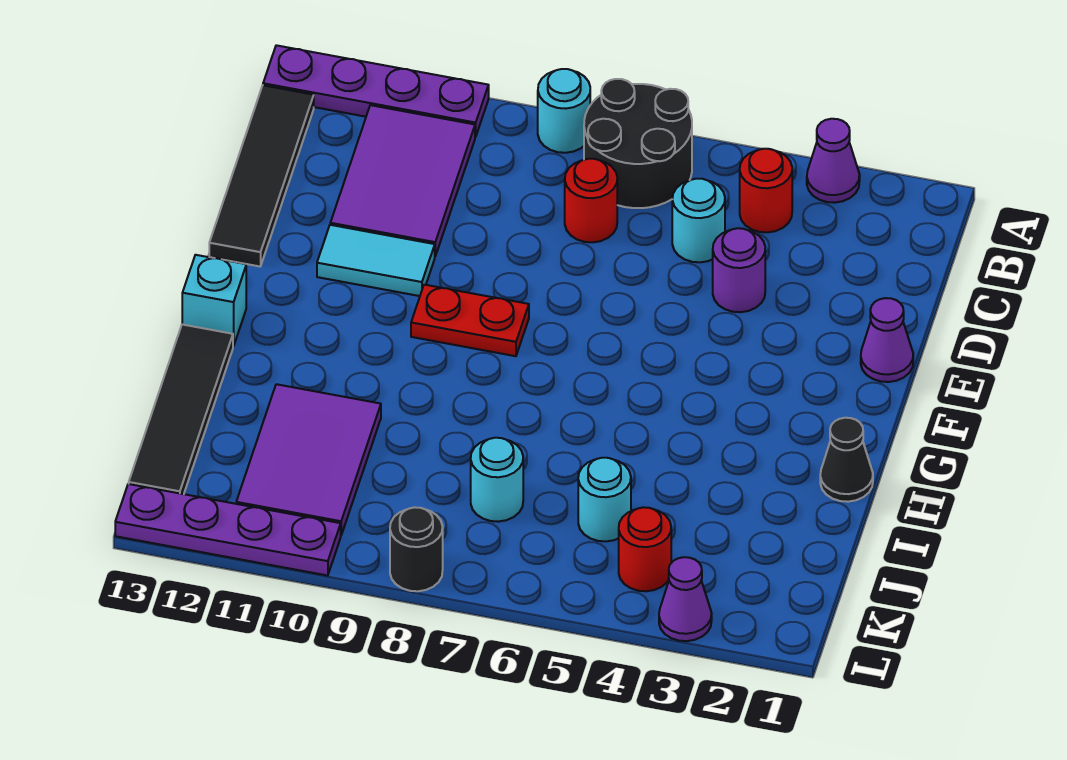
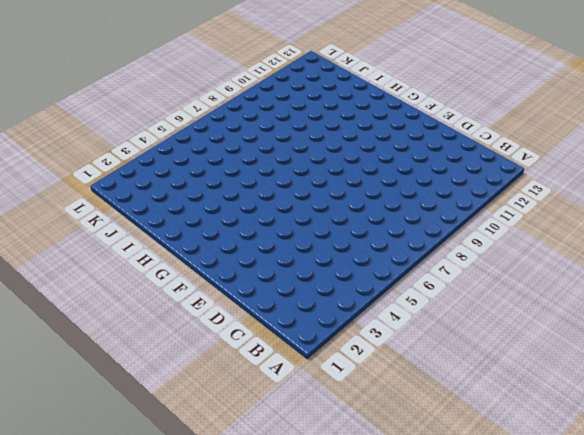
none -> purple 1x1 cone [807,119,860,203]
none -> black 2x2 round brick [584,79,692,208]
none -> cyan 1x1 round brick [538,69,590,153]

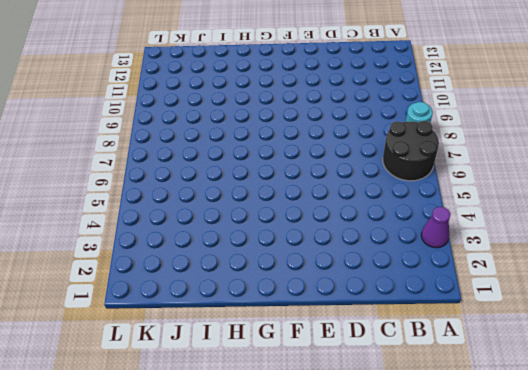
none -> purple 1x4 plate [263,45,489,137]
none -> red 1x1 round brick [740,149,792,232]
none -> purple 2x3 tile [330,105,475,256]

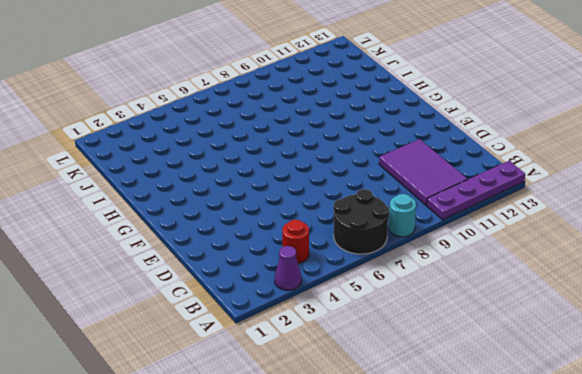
none -> black 1x4 tile [209,85,314,266]
none -> cyan 1x1 round brick [672,179,725,262]
none -> red 1x1 round brick [565,159,617,242]

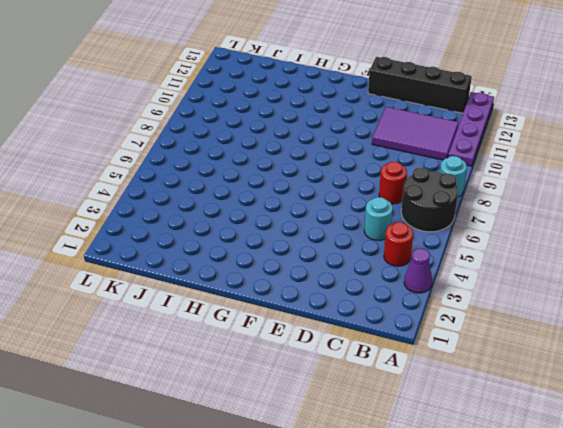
black 1x4 brick [368,57,472,113] -> black 1x4 tile [209,85,314,266]
none -> purple 1x1 round brick [713,228,765,312]
none -> purple 1x1 cone [861,298,913,382]
none -> cyan 1x2 tile [317,225,435,296]

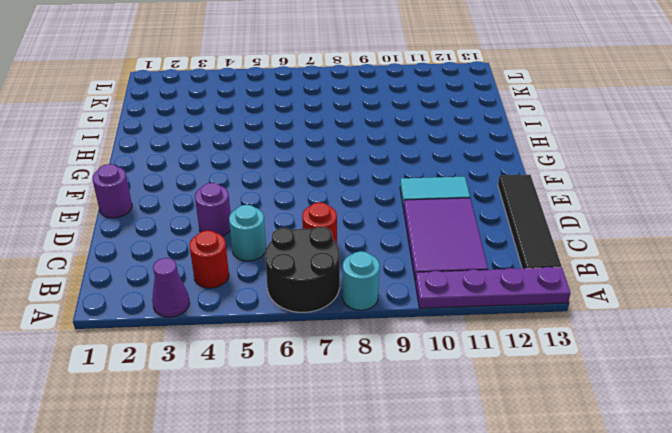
purple 1x1 round brick [93,164,132,218] -> purple 1x1 cone [861,298,913,382]
none -> red 1x2 plate [411,285,529,356]
none -> cyan 1x1 brick [182,255,246,346]
none -> black 1x1 cone [820,418,873,502]

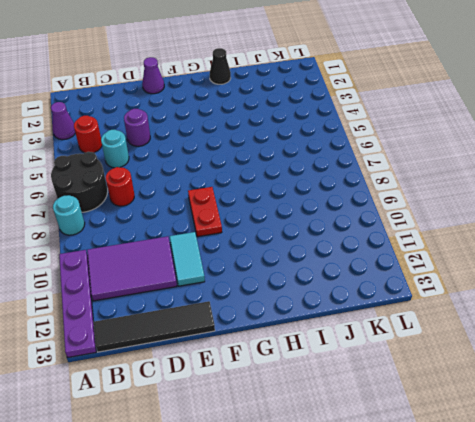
none -> cyan 1x1 brick [182,255,246,346]
none -> black 1x4 tile [129,324,233,494]
none -> purple 2x3 tile [236,384,381,535]

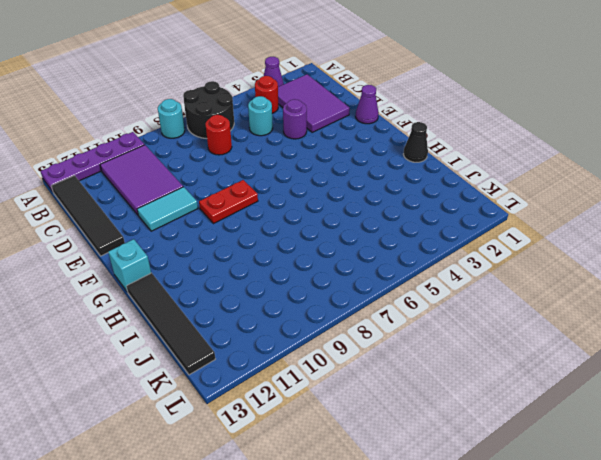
purple 2x3 tile [278,74,350,132] -> purple 2x3 tile moved to [236,384,381,535]
none -> cyan 1x1 round brick [578,458,631,541]
none -> cyan 1x1 round brick [471,438,523,522]
none -> red 1x1 round brick [619,507,671,591]

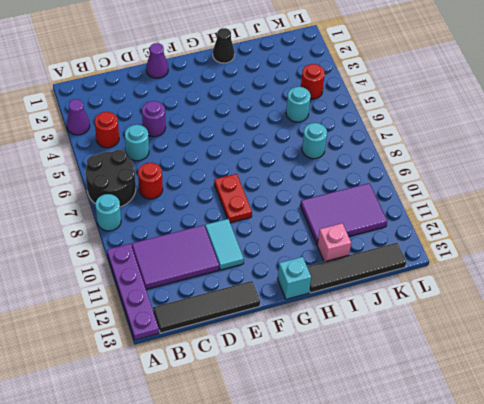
pink 1x1 brick [317,223,351,262] -> none
none -> purple 1x1 cone [659,557,712,641]
none -> black 1x1 round brick [390,507,443,591]
none -> purple 1x4 plate [115,484,341,576]

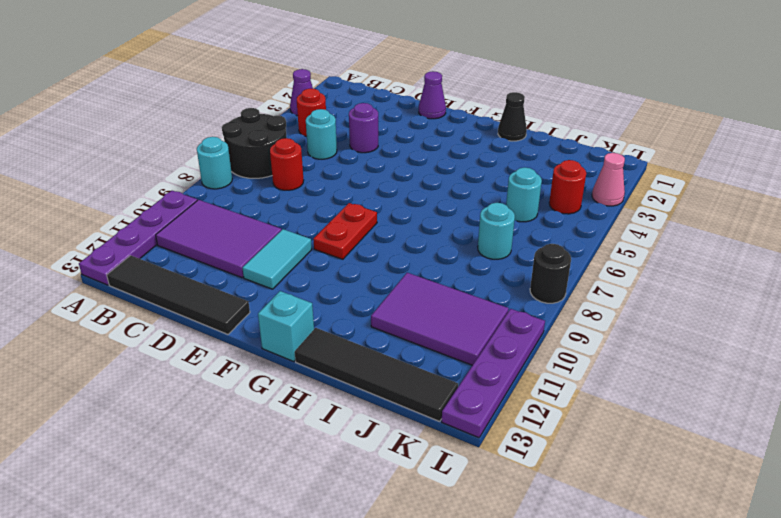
pink 1x1 cone [592,153,625,206] -> purple 1x1 cone [659,557,712,641]

